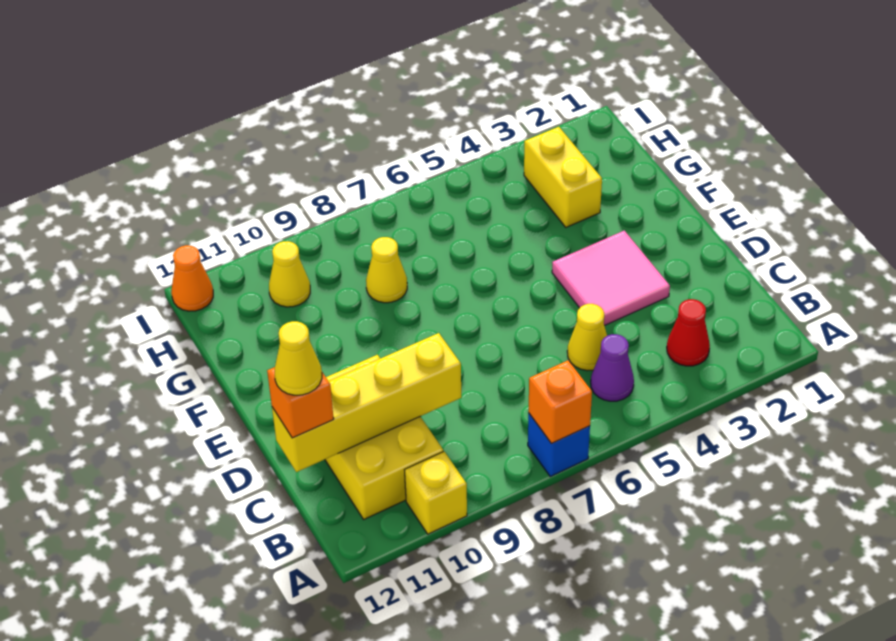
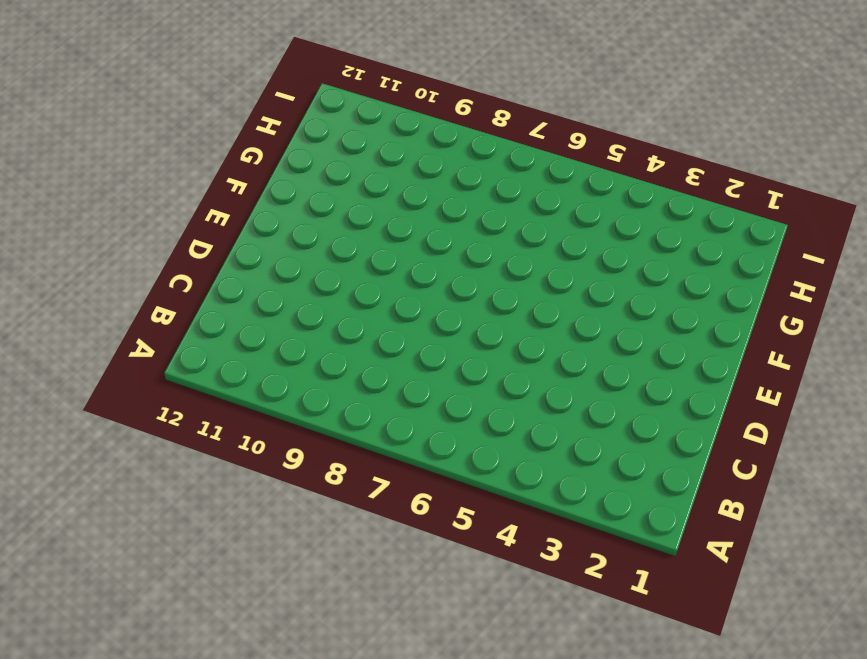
none -> blue 1x1 brick [528,413,590,477]
none -> yellow 1x1 brick [405,451,467,534]
none -> red 1x1 cone [667,299,710,366]

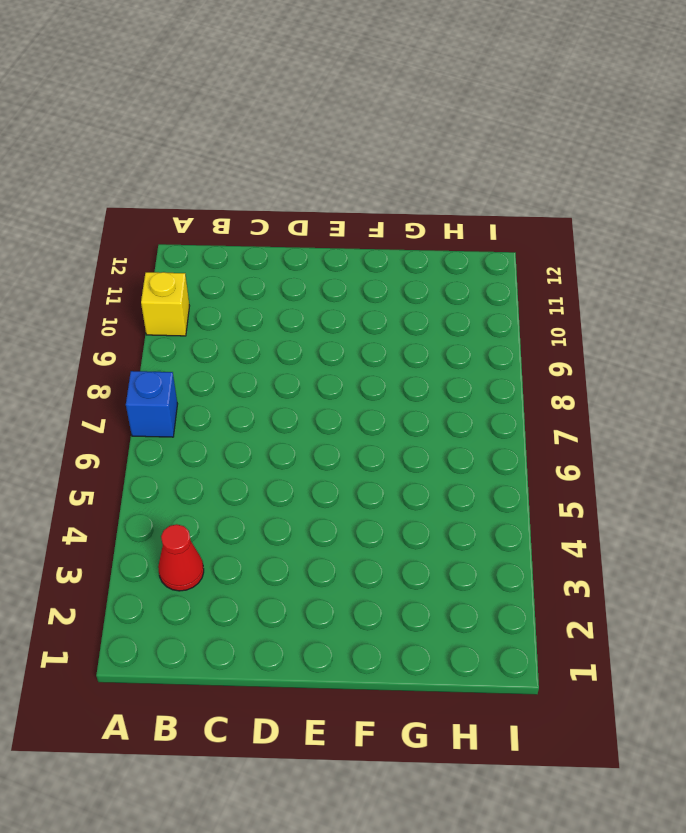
none -> purple 1x1 cone [591,334,634,401]
none -> yellow 2x3 brick [325,355,443,519]
none -> yellow 1x1 cone [567,304,607,371]

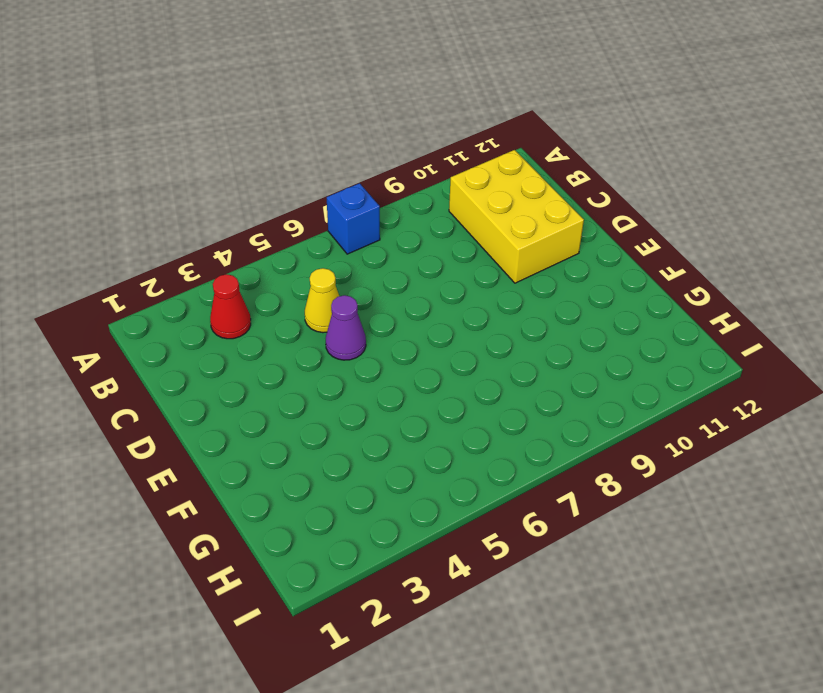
purple 1x1 cone [325,295,366,360] -> purple 1x1 cone moved to [591,334,634,401]
none -> yellow 1x1 brick [405,451,467,534]
none -> pink 2x2 tile [552,231,670,326]
none -> yellow 1x2 brick [524,127,602,227]

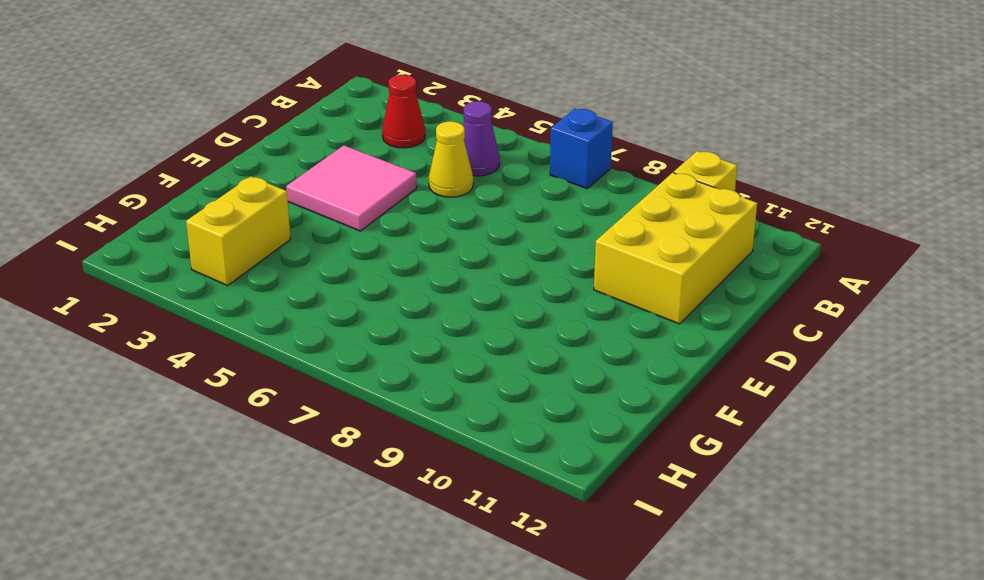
none -> yellow 1x1 cone [366,237,407,303]
none -> yellow 1x1 cone [269,241,310,307]
none -> orange 1x1 cone [171,245,213,311]

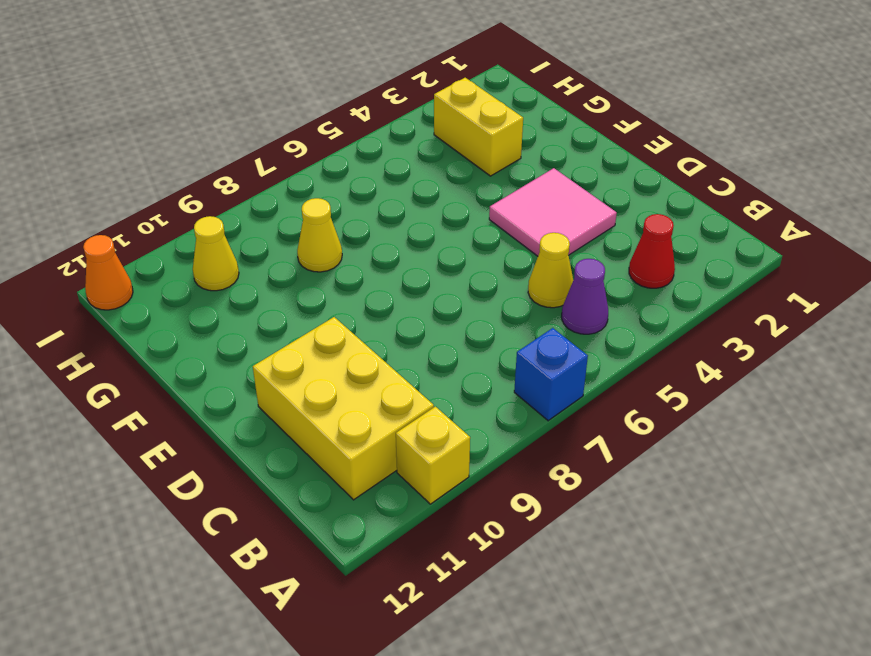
none -> orange 1x1 brick [528,360,592,444]
none -> yellow 1x4 brick [272,333,461,472]
none -> orange 1x1 brick [267,367,334,438]

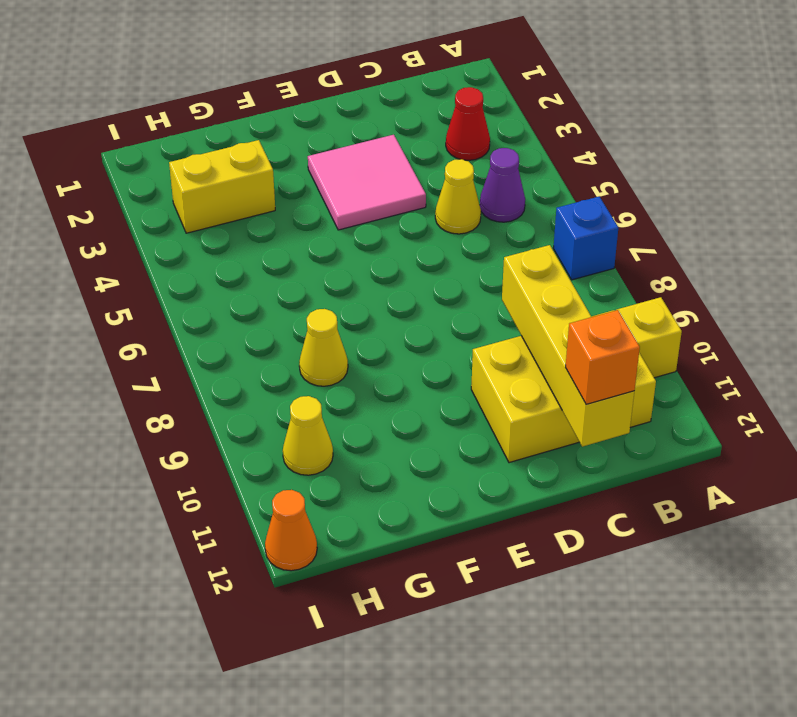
none -> orange 1x1 brick [528,360,592,444]
none -> yellow 1x1 cone [275,321,322,395]

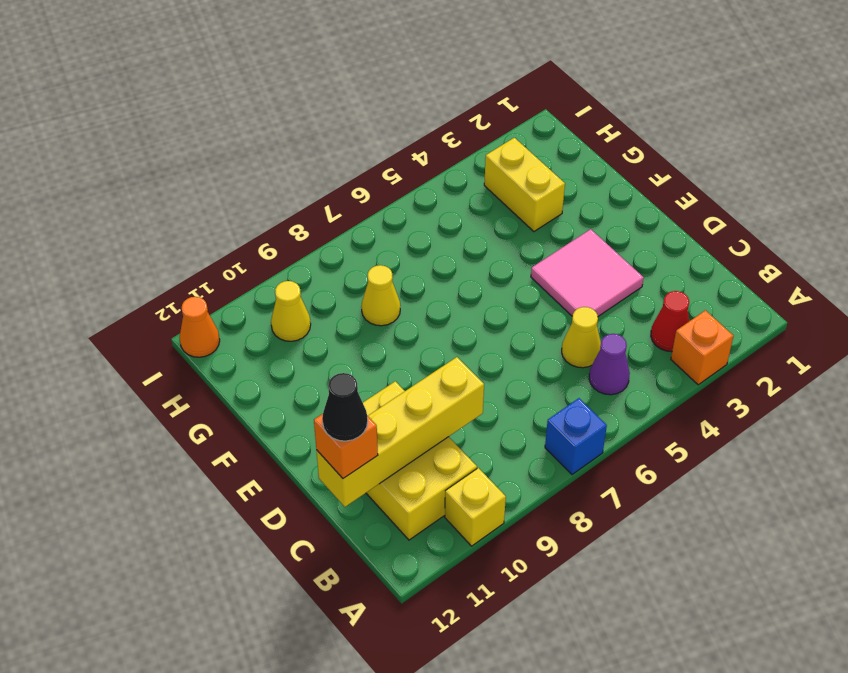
orange 1x1 brick [671,310,734,385] -> orange 1x1 brick moved to [528,360,592,444]
black 1x1 cone [322,373,368,441] -> yellow 1x1 cone [275,321,322,395]

